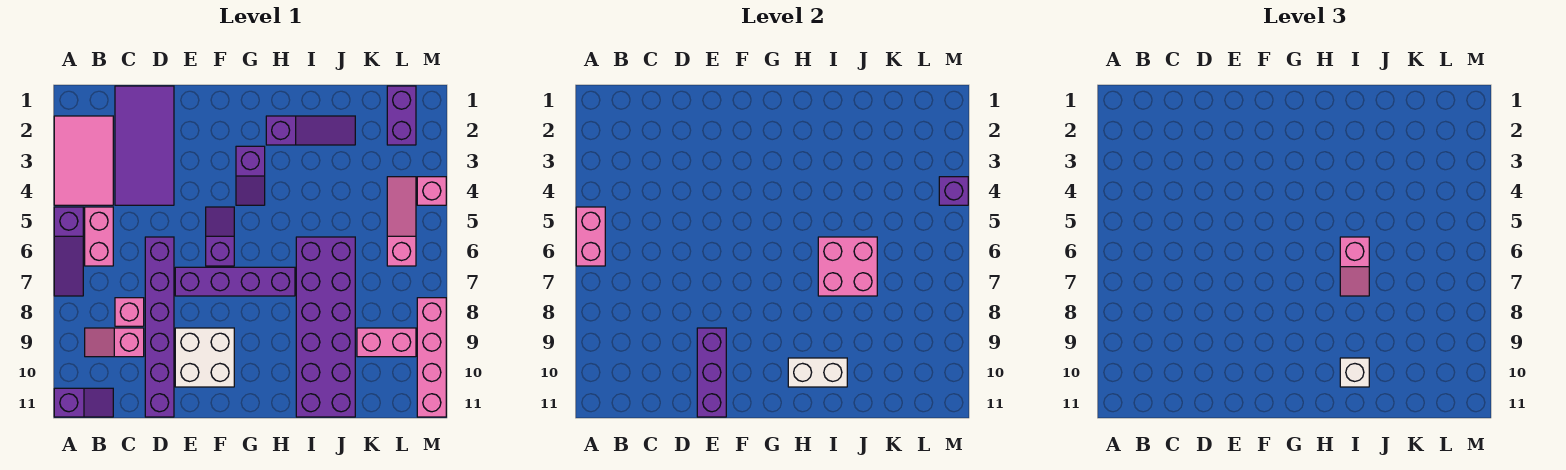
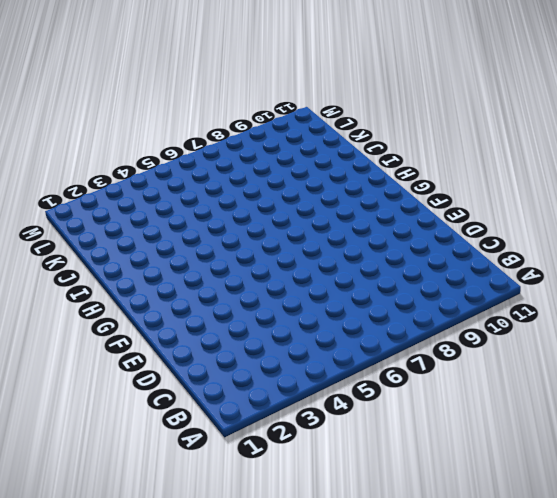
none -> pink 2x3 tile [54,116,113,205]
none -> purple 1x3 slope [54,207,83,296]
none -> purple 1x2 slope [54,388,113,417]

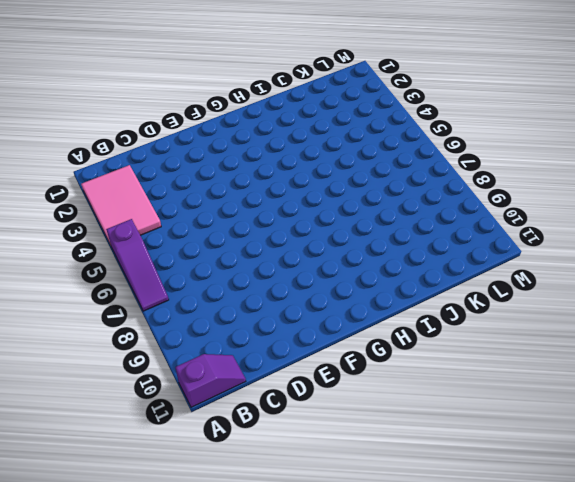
none -> pink 1x2 brick [85,207,113,266]
none -> pink 1x2 slope [85,328,144,357]
none -> purple 2x4 tile [115,86,174,205]

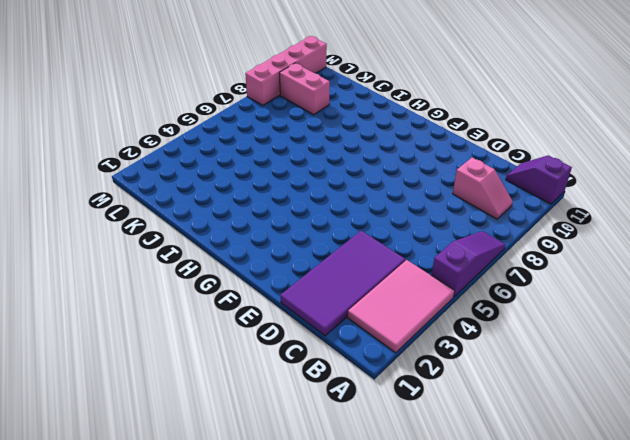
none -> pink 1x2 brick [85,207,113,266]
none -> pink 1x1 brick [115,298,144,326]
none -> purple 1x6 brick [145,237,174,417]

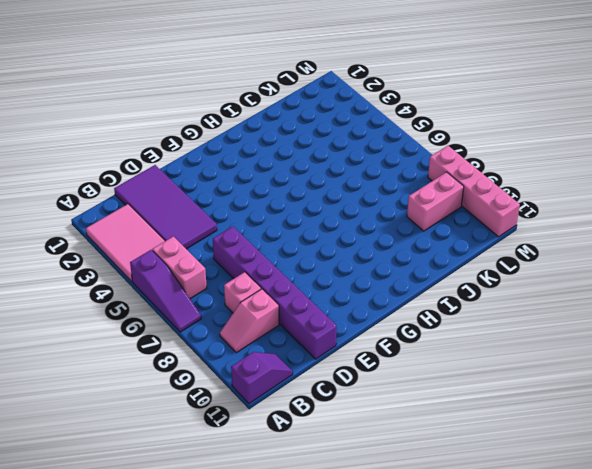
none -> purple 1x4 brick [175,267,295,296]
none -> white 2x2 brick [175,328,234,387]
none -> purple 1x2 slope [206,207,234,266]

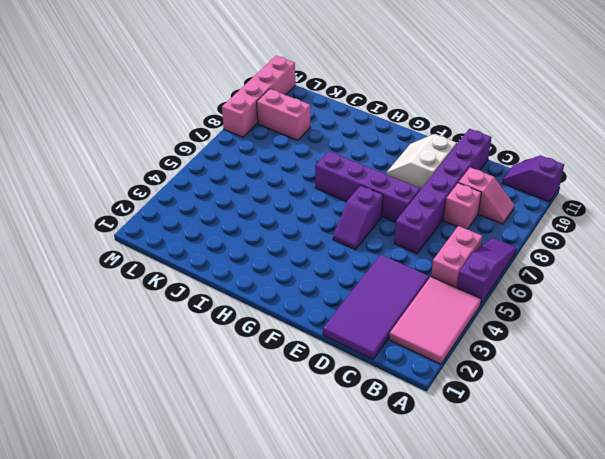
white 2x2 slope [386,134,457,190] -> white 2x2 brick [175,328,234,387]
none -> purple 1x2 slope [236,146,265,205]
none -> purple 1x3 slope [266,116,355,145]
none -> purple 2x6 brick [296,237,355,417]

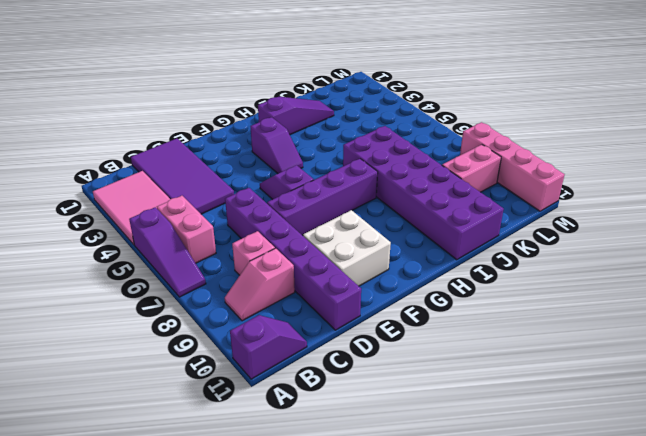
none -> purple 1x2 brick [387,86,416,145]
none -> pink 1x3 slope [387,177,416,266]
none -> pink 1x1 brick [417,177,446,205]

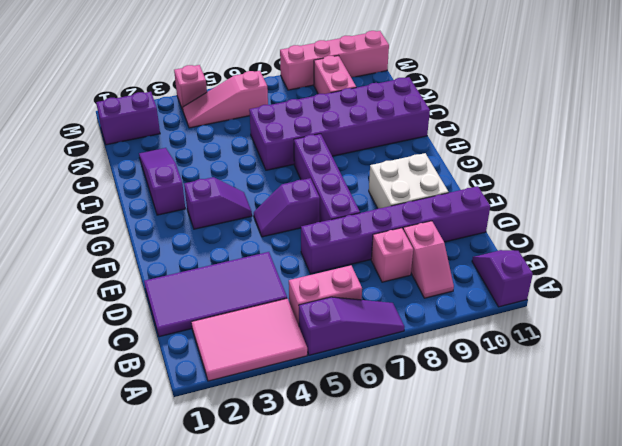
none -> pink 1x2 brick [576,207,605,266]
none -> purple 1x3 brick [697,328,726,417]
none -> white 1x2 brick [788,358,847,387]

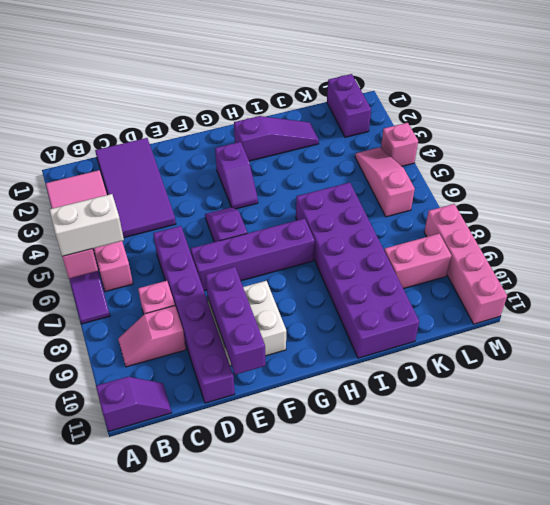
white 1x2 brick [50,194,124,256] -> white 1x2 brick moved to [788,358,847,387]
none -> pink 2x2 brick [818,237,877,296]
none -> purple 1x1 brick [939,177,968,205]
none -> pink 1x2 slope [1340,237,1369,296]

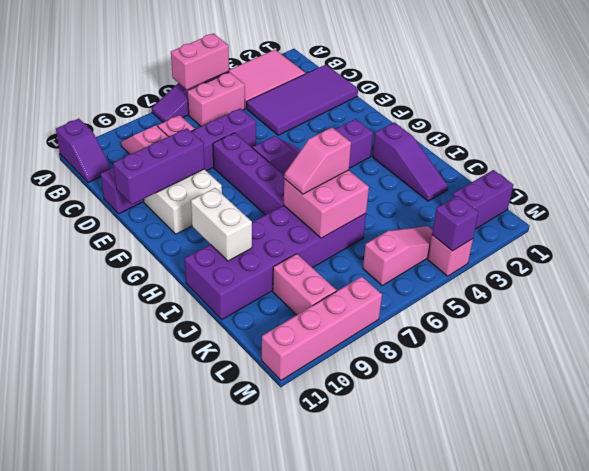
none -> white 1x1 brick [1340,358,1369,387]

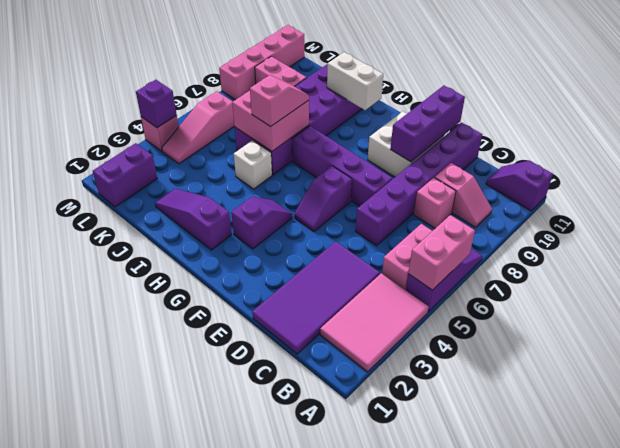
white 1x1 brick [234,140,272,189] -> white 1x1 brick moved to [1340,358,1369,387]

